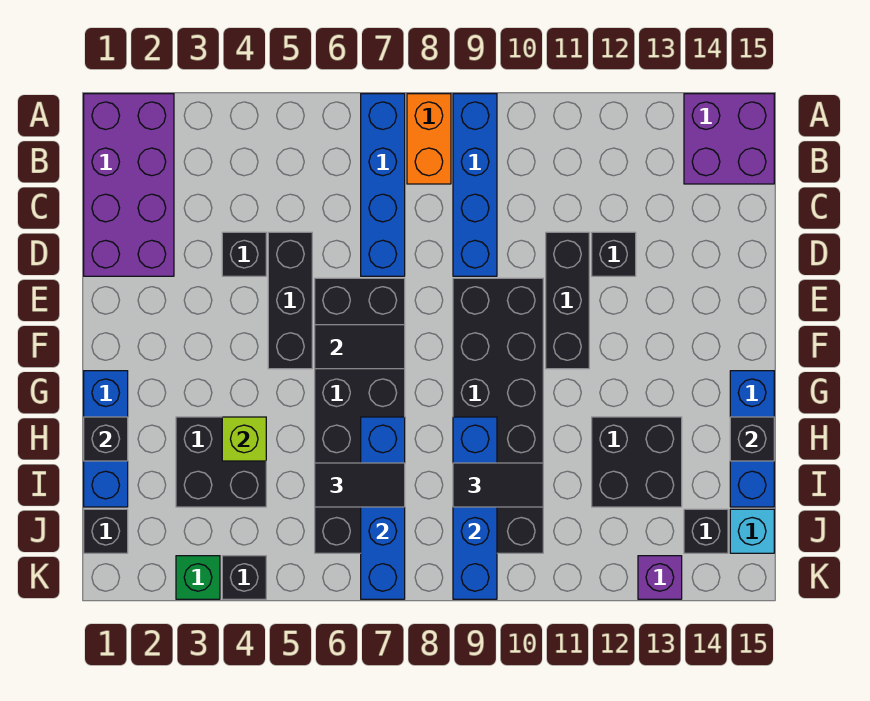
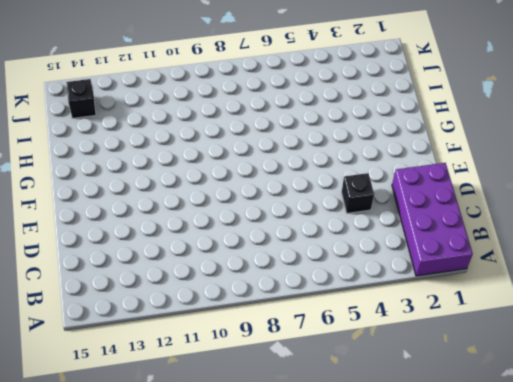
none -> blue 1x4 brick [361,94,405,276]
none -> orange 1x2 brick [407,94,451,184]
none -> blue 1x4 brick [453,94,497,276]

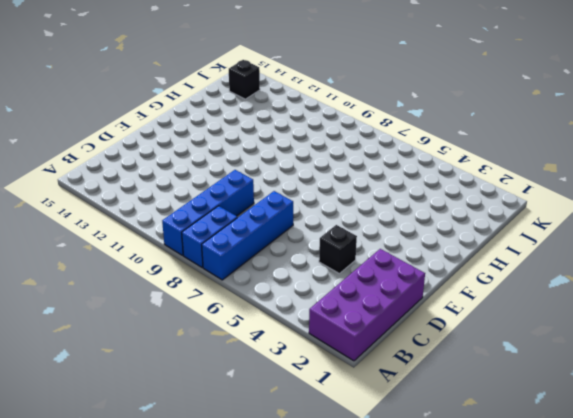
blue 1x2 brick [182,206,237,267] -> orange 1x2 brick [407,94,451,184]
none -> purple 2x2 brick [684,94,774,184]
none -> black 1x3 brick [268,232,312,369]
none -> black 1x3 brick [546,232,589,369]

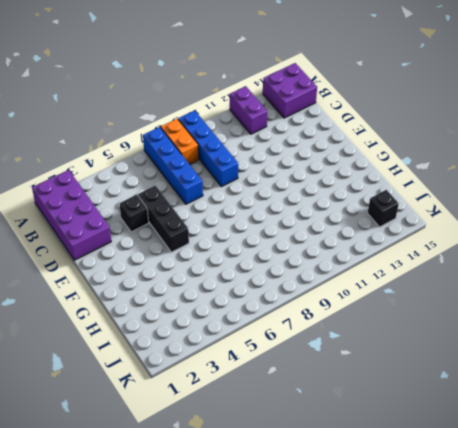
purple 1x2 brick [230,86,267,134] -> none
none -> black 1x3 brick [546,232,589,369]
none -> black 1x1 brick [592,232,636,276]
none -> black 2x6 brick [315,278,405,553]

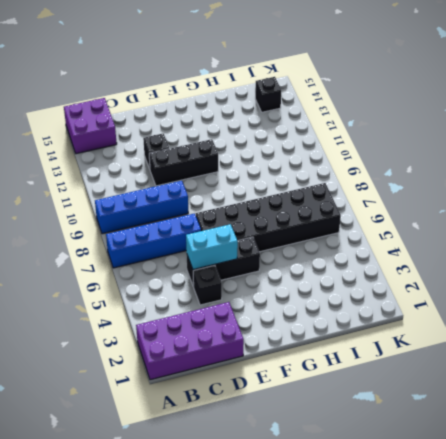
cyan 1x2 brick [186,224,238,270] -> none
none -> orange 1x2 brick [407,94,451,184]
none -> black 2x6 brick [453,278,543,553]
none -> blue 1x3 brick [84,371,128,507]

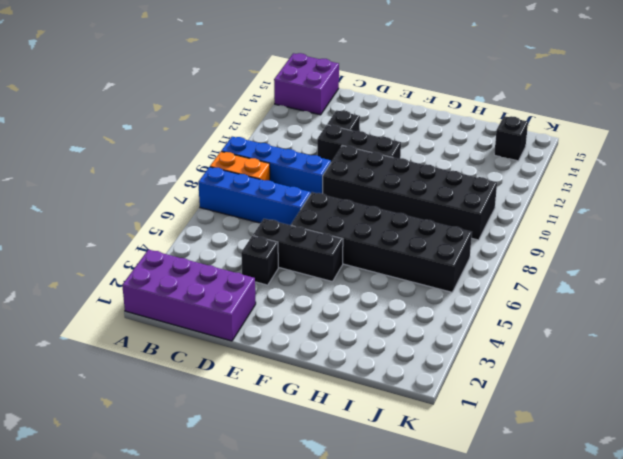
none -> blue 1x3 brick [84,371,128,507]
none -> blue 1x3 brick [730,371,774,507]
none -> black 2x2 brick [176,417,266,507]

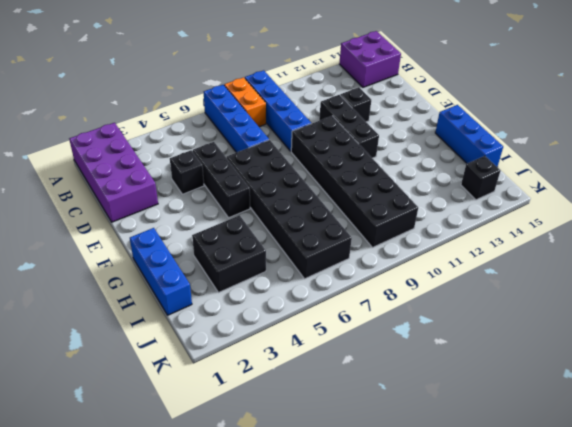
none -> black 2x2 brick [592,417,682,507]
none -> black 1x1 brick [84,509,128,553]
none -> cyan 1x1 brick [730,509,774,553]

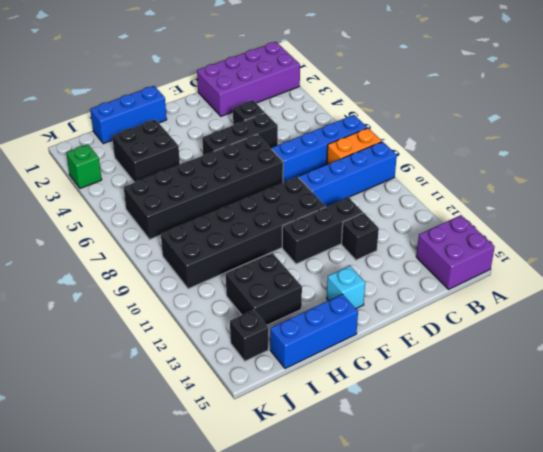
cyan 1x1 brick [327,266,365,309] -> cyan 1x1 brick moved to [730,509,774,553]
none -> black 1x1 brick [84,509,128,553]
none -> black 1x1 brick [222,556,266,599]
none -> purple 1x1 brick [638,556,682,599]

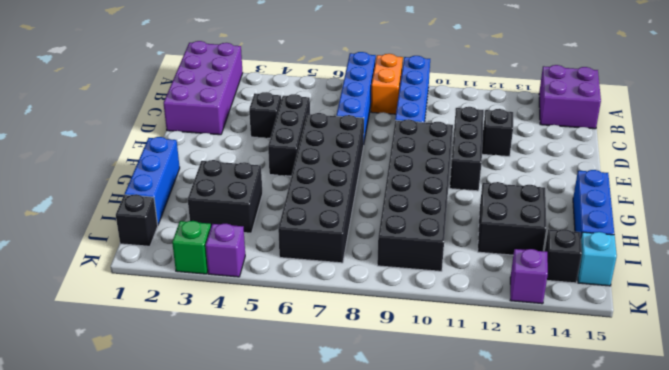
purple 1x1 brick [206,224,245,277] -> black 1x1 brick [222,556,266,599]
none -> black 1x2 tile [315,325,405,369]
none -> black 1x1 brick [84,417,128,461]
none -> lime 1x1 brick [222,417,266,461]

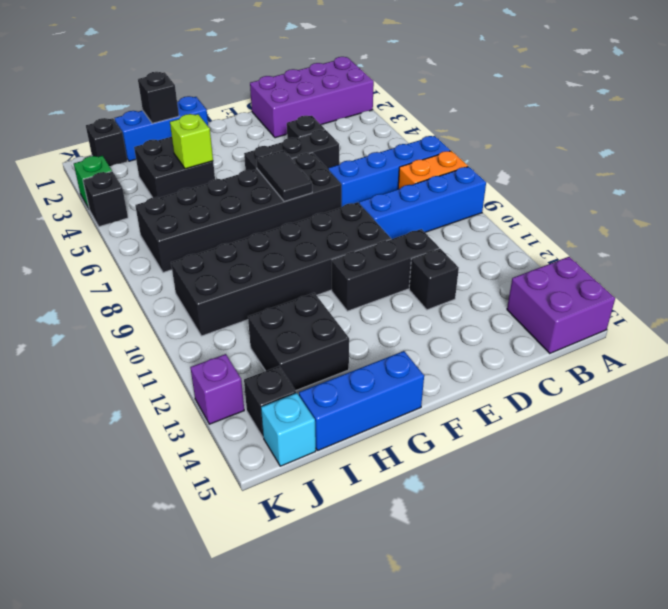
none -> blue 1x4 brick [361,417,405,599]
none -> blue 1x4 brick [453,417,497,599]
none -> black 1x1 brick [730,417,774,461]

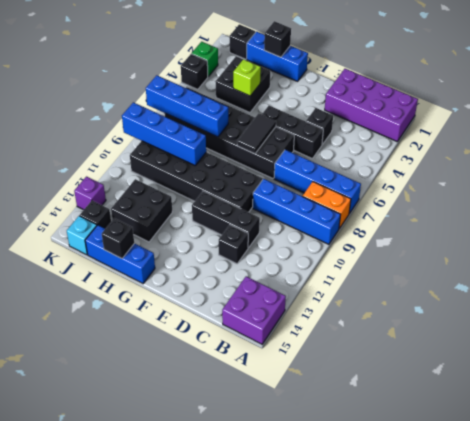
none -> black 1x2 tile [315,463,405,507]
none -> black 1x2 tile [453,463,543,507]

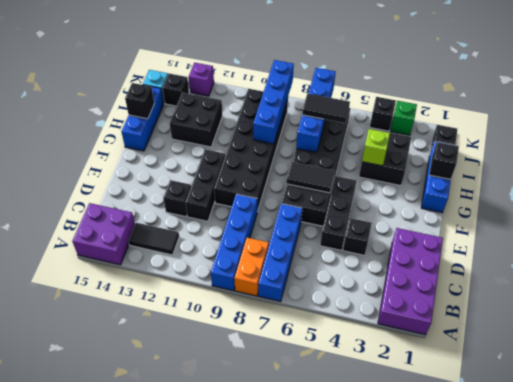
black 1x2 tile [129,223,179,255] -> black 1x2 tile moved to [453,463,543,507]

